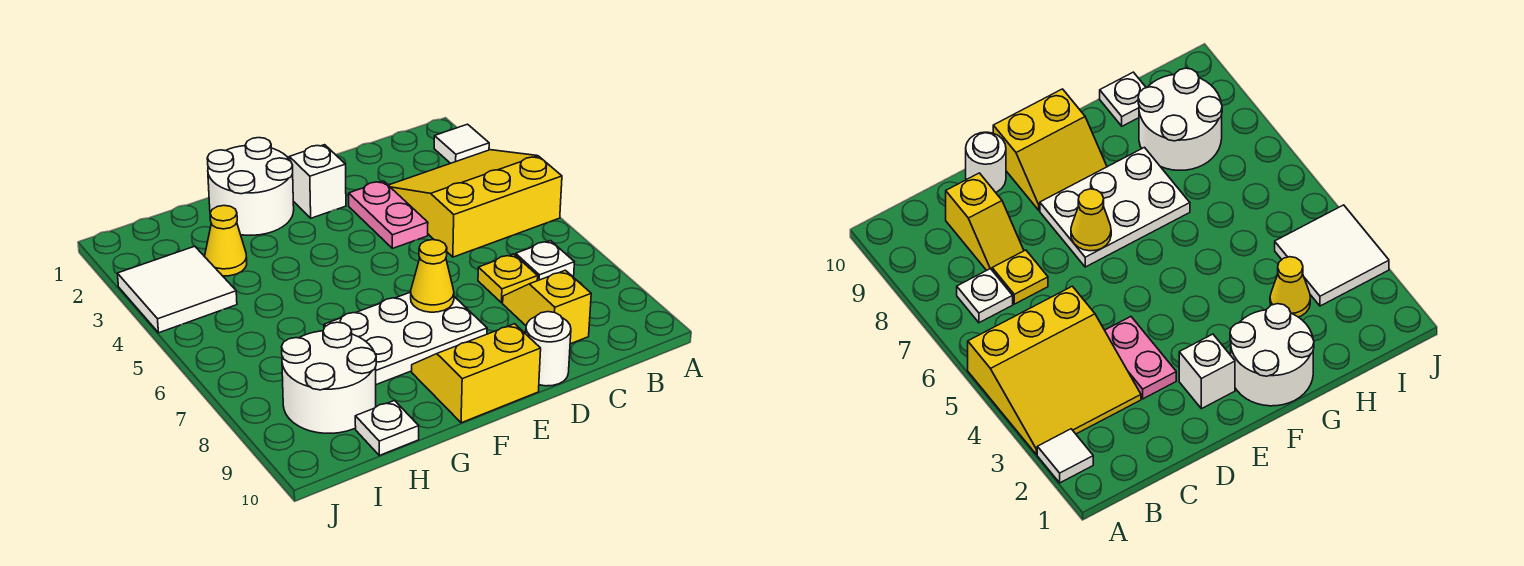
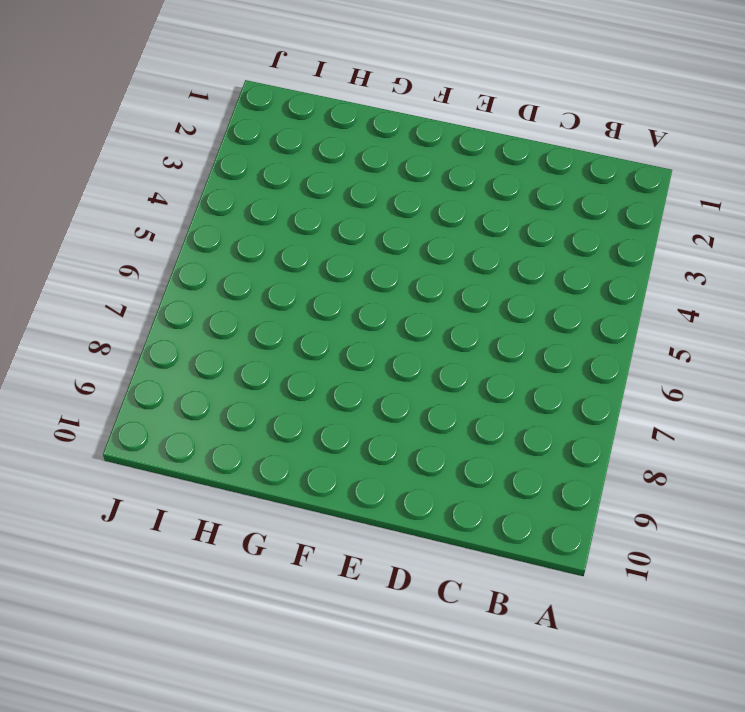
none -> white 1x1 tile [434,124,489,163]
none -> yellow 3x3 slope [388,150,562,257]
none -> white 1x1 plate [516,241,574,281]

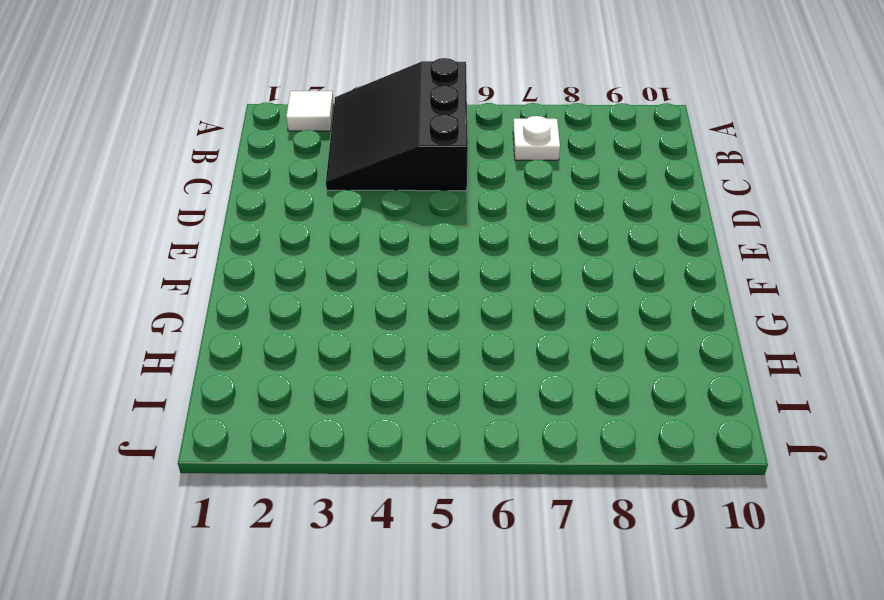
black 3x3 slope [326,58,468,191] -> yellow 3x3 slope [388,150,562,257]
none -> yellow 1x1 plate [478,254,538,303]
none -> yellow 1x2 slope [503,270,591,344]
none -> pink 1x2 plate [349,181,428,249]

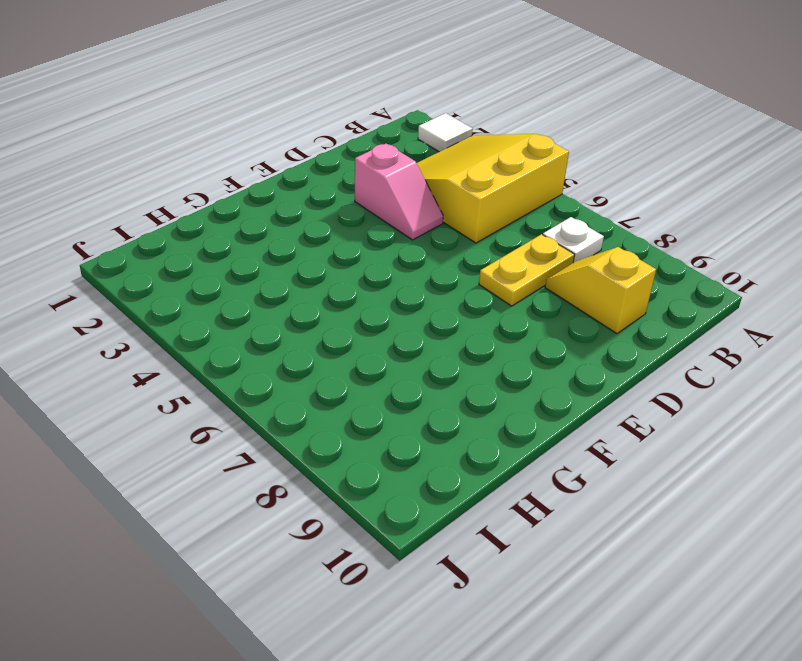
yellow 1x2 plate [479,234,574,306] -> yellow 1x1 plate [478,254,538,303]
pink 1x2 slope [355,144,443,240] -> pink 1x2 plate [349,181,428,249]
none -> white 1x1 round brick [526,312,571,386]
none -> white 1x1 brick [289,145,346,218]
none -> white 2x3 plate [324,292,487,385]

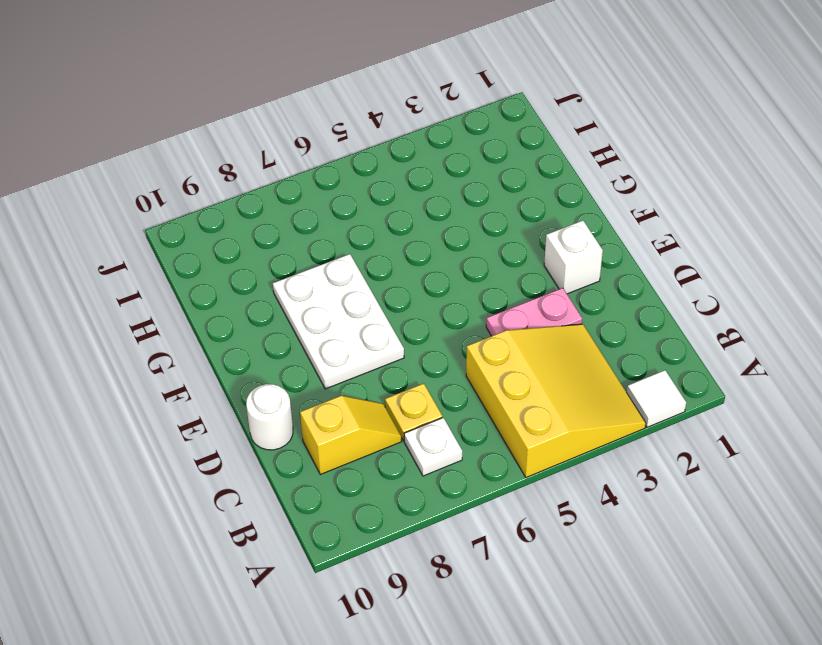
none -> yellow 2x2 slope [412,324,541,423]
none -> white 2x2 round brick [207,138,294,235]
none -> yellow 1x1 cone [205,206,247,276]

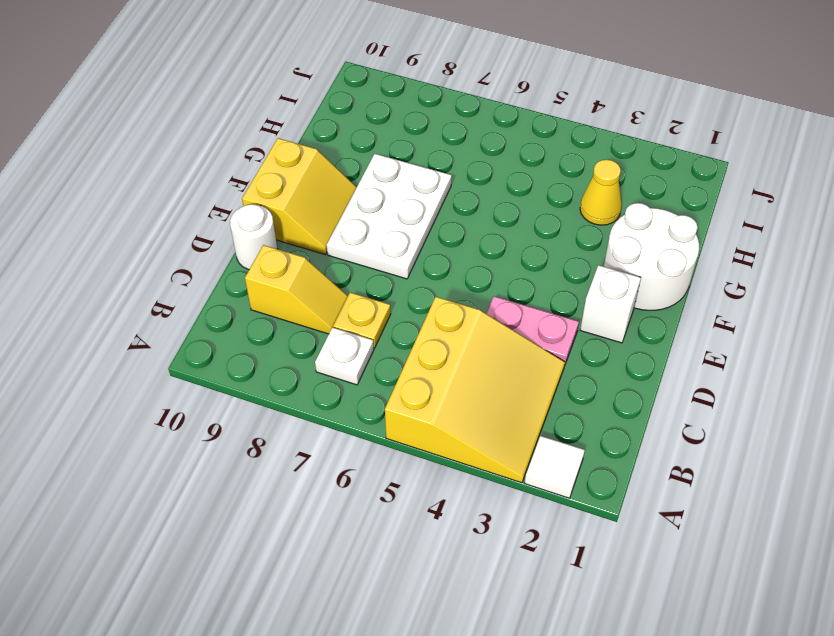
none -> white 2x2 round brick [282,322,376,433]
none -> white 1x1 plate [355,401,419,455]
none -> white 2x2 tile [117,246,237,333]

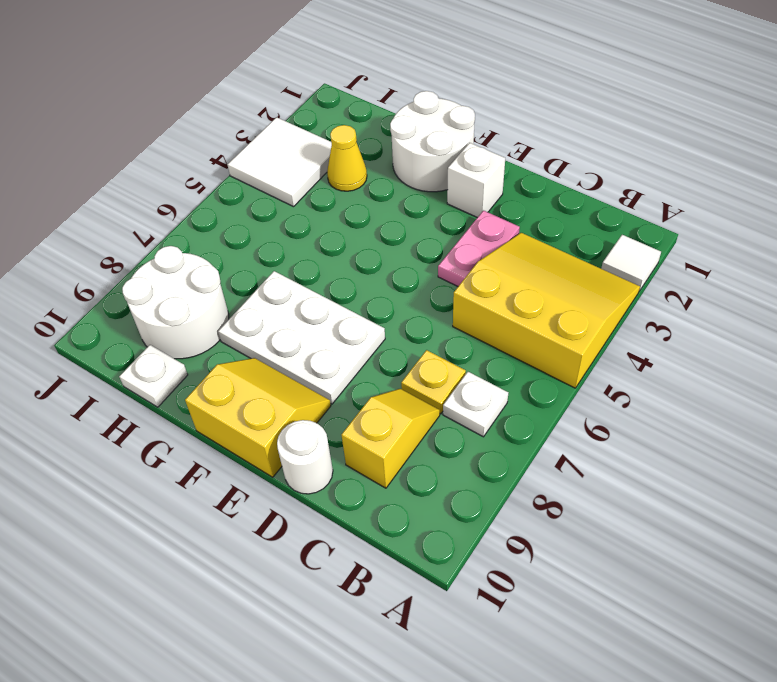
none -> yellow 1x1 cone [411,240,454,312]

